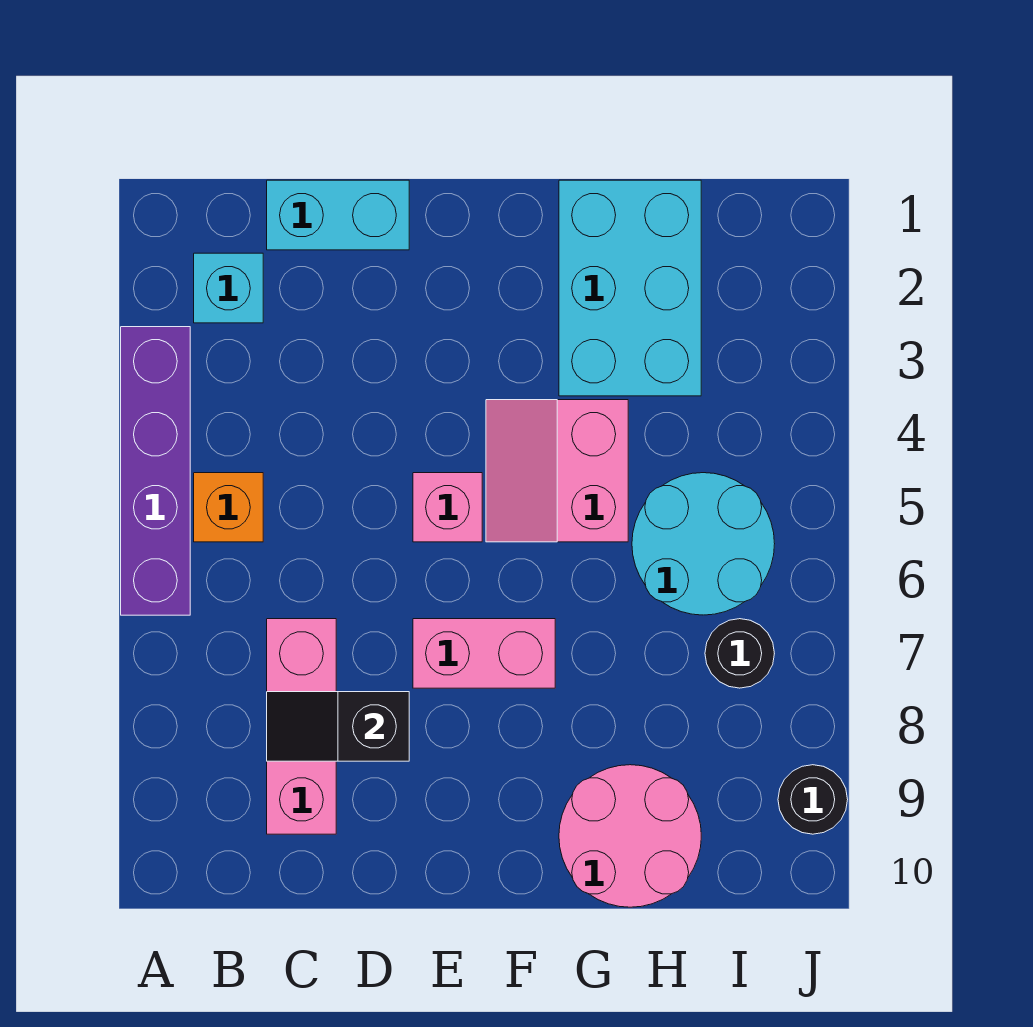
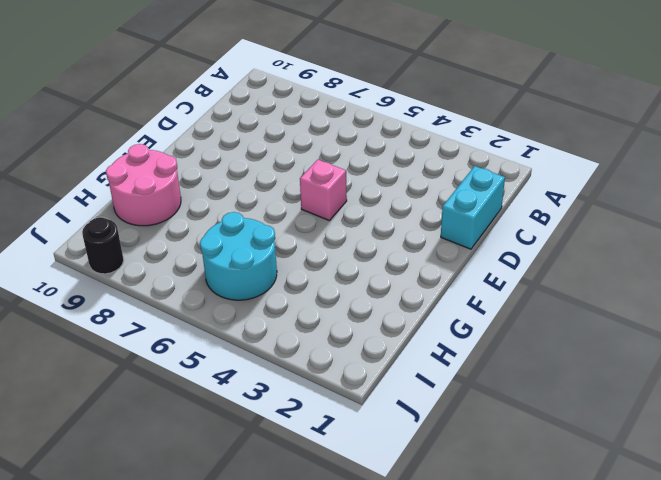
none -> purple 1x4 brick [121,327,190,615]
none -> cyan 1x1 brick [194,253,263,323]
none -> orange 1x1 brick [194,473,263,542]

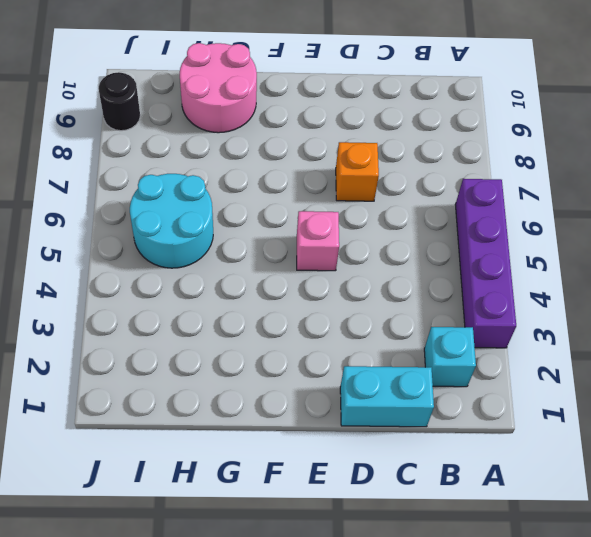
orange 1x1 brick [336,142,379,201] -> orange 1x1 brick moved to [194,473,263,542]
none -> pink 1x3 brick [267,619,336,834]
none -> pink 1x2 brick [413,619,555,688]
none -> pink 2x2 slope [486,400,628,542]

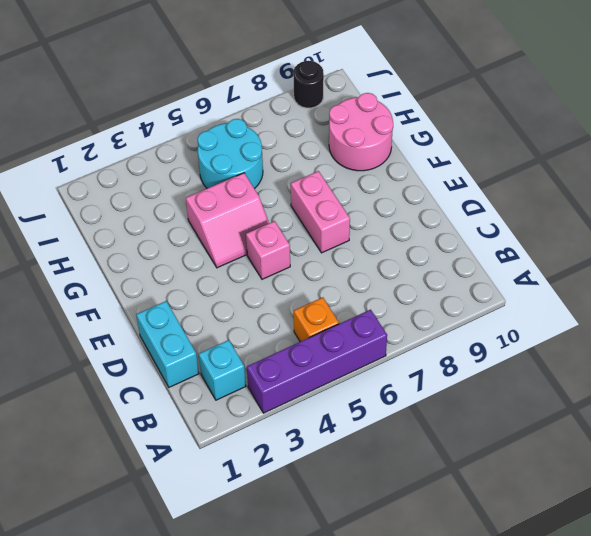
none -> pink 1x3 brick [267,619,336,834]
none -> cyan 2x3 brick [559,180,701,396]
none -> black 1x1 round brick [705,619,774,688]

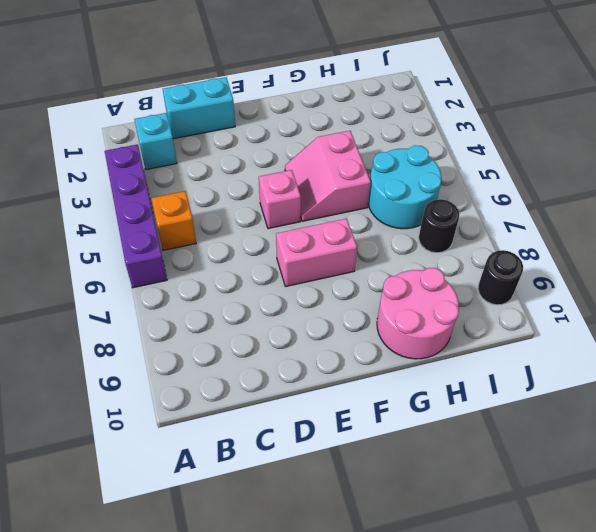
none -> pink 1x3 brick [267,619,336,834]
none -> cyan 2x3 brick [559,180,701,396]
none -> black 1x2 slope [267,692,409,761]

